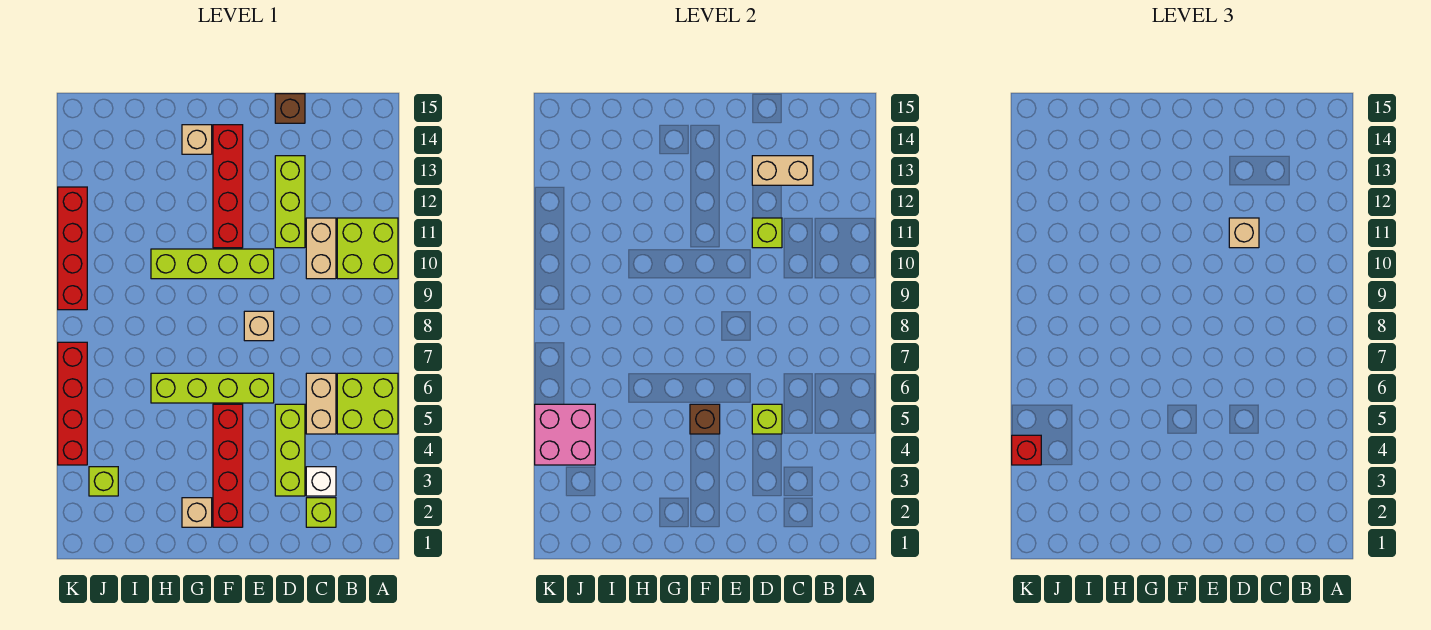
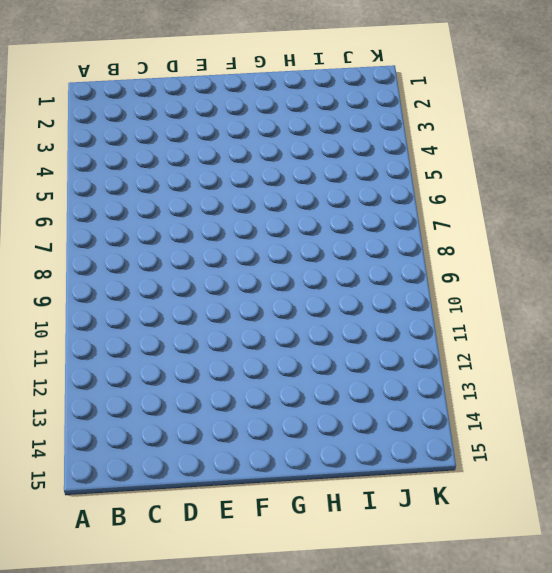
none -> lime 2x2 brick [337,373,398,434]
none -> lime 2x2 brick [337,218,398,279]
none -> lime 1x1 brick [306,498,336,527]

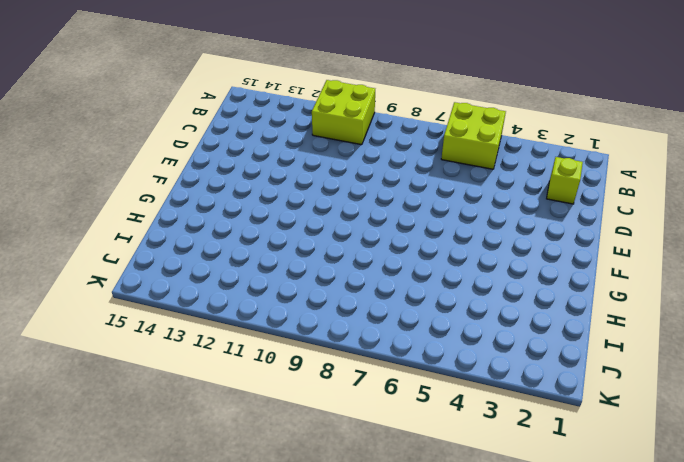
none -> white 1x1 brick [306,467,336,496]
none -> tan 1x2 brick [306,373,336,434]
none -> tan 1x2 brick [306,218,336,279]

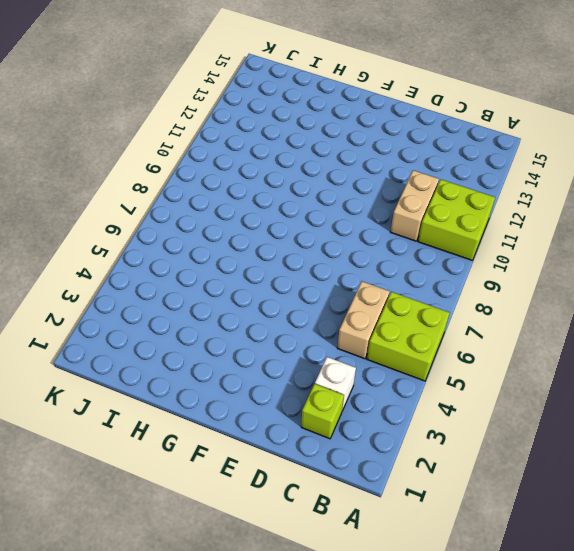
none -> lime 1x3 brick [275,404,305,496]
none -> lime 1x3 brick [275,156,305,248]
none -> brown 1x1 brick [275,94,305,123]

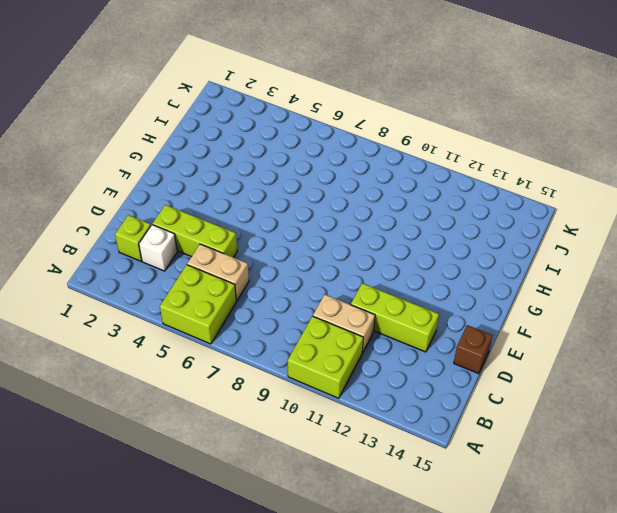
none -> lime 1x4 brick [151,373,274,403]
none -> tan 1x1 brick [244,311,274,341]
none -> lime 1x4 brick [151,249,274,279]

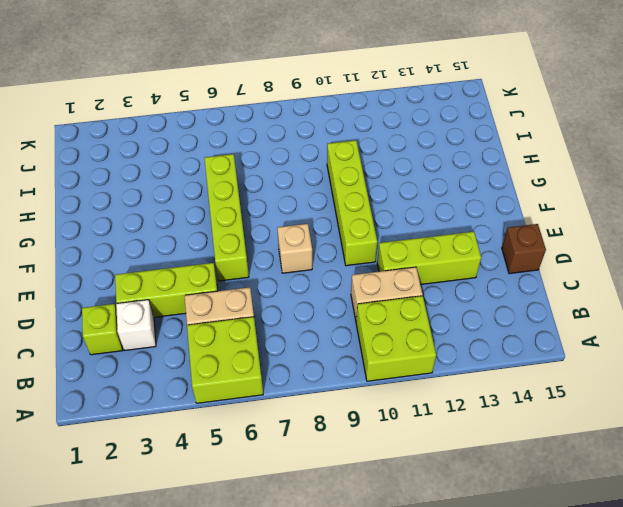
none -> red 1x4 brick [213,404,243,527]
none -> red 1x4 brick [213,125,243,248]
none -> tan 1x1 brick [182,498,212,527]

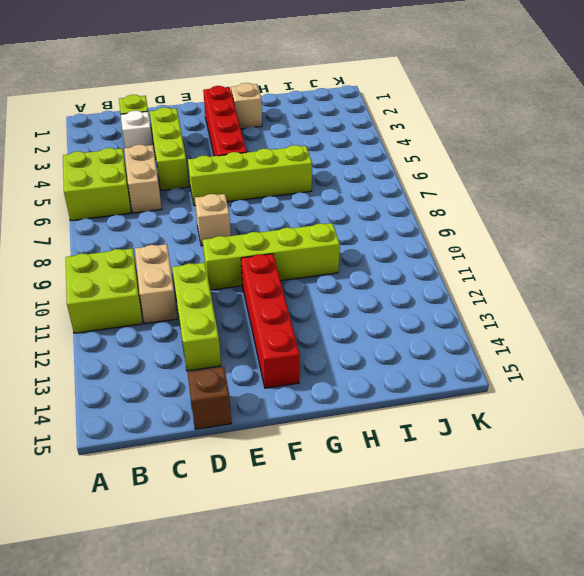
none -> tan 1x1 brick [182,125,212,154]
none -> lime 1x1 brick [89,467,118,496]
none -> red 1x4 brick [58,342,87,465]

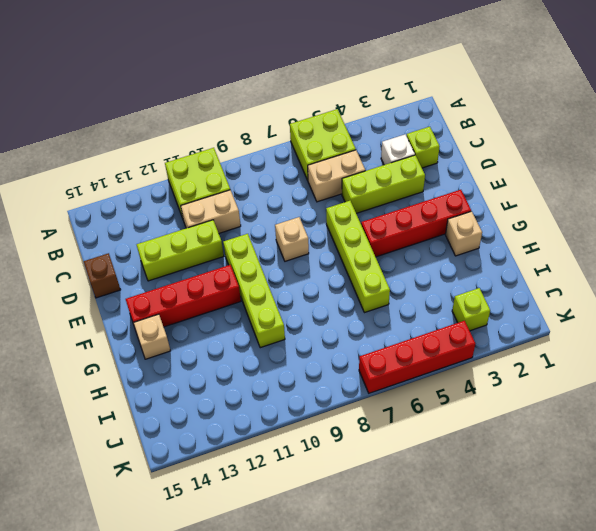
none -> red 1x4 brick [58,187,87,310]
none -> tan 1x2 brick [752,156,813,185]
none -> lime 1x1 brick [752,404,782,434]

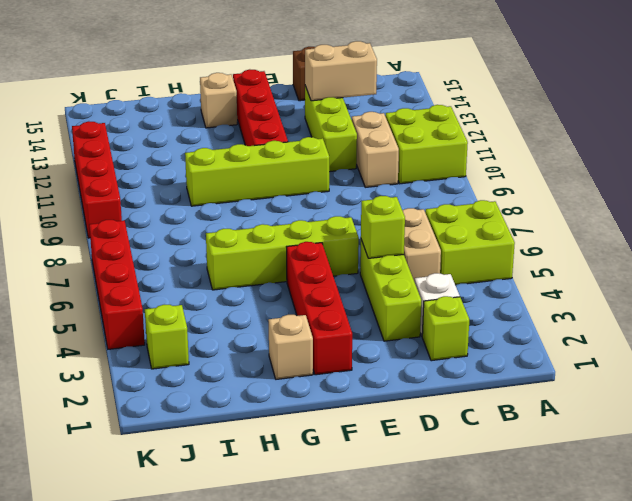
none -> tan 1x1 brick [244,311,274,341]
none -> lime 1x1 brick [752,218,782,248]
none -> brown 1x1 brick [690,404,720,434]

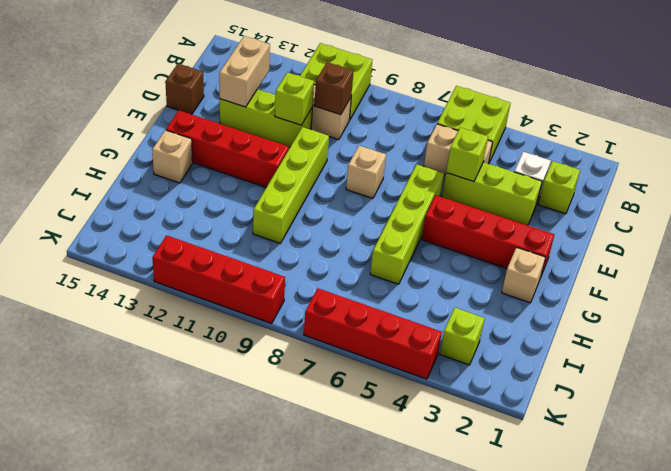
brown 1x1 brick [314,62,354,115] -> brown 1x1 brick moved to [690,404,720,434]
none -> pink 2x2 brick [535,404,595,465]
none -> tan 1x1 brick [1229,218,1259,248]
none -> red 1x1 brick [1012,435,1041,465]

